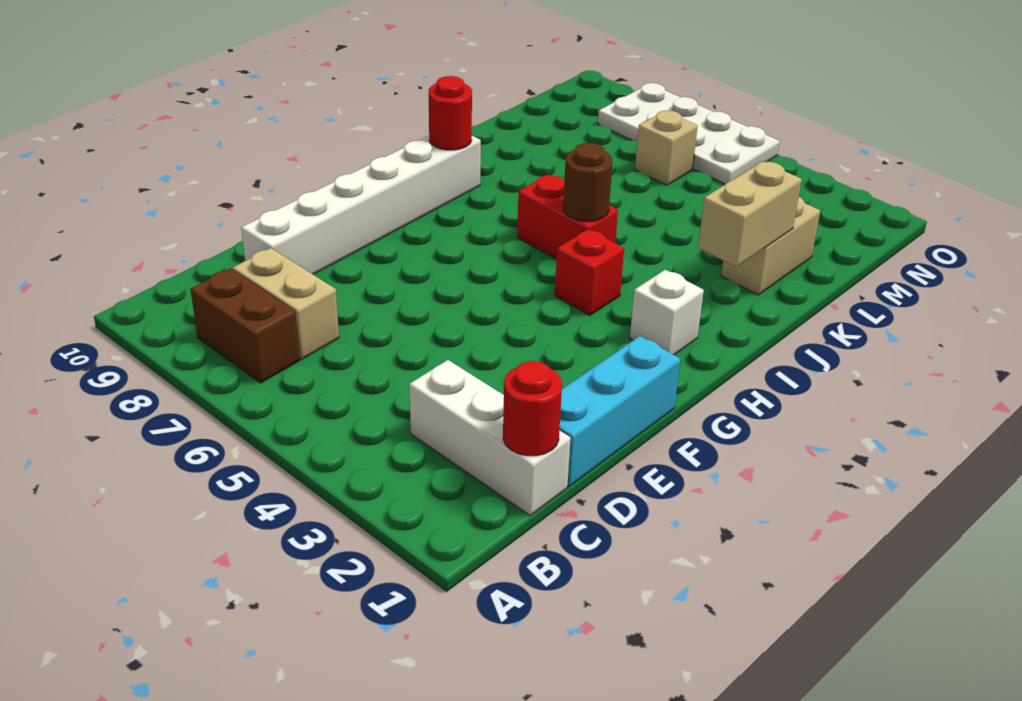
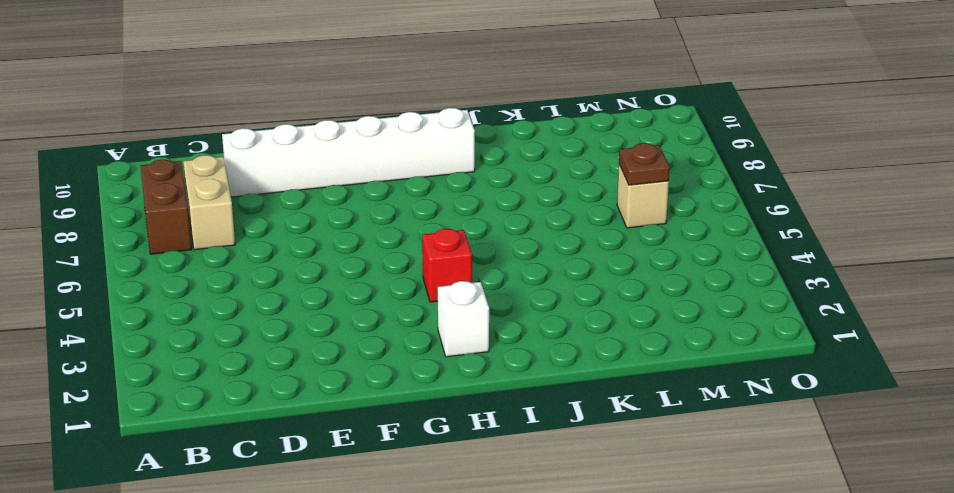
brown 1x1 plate [619,143,670,185] -> none
none -> white 1x3 brick [409,360,571,515]
none -> cyan 1x3 brick [559,336,680,486]
none -> red 1x2 brick [517,174,618,259]

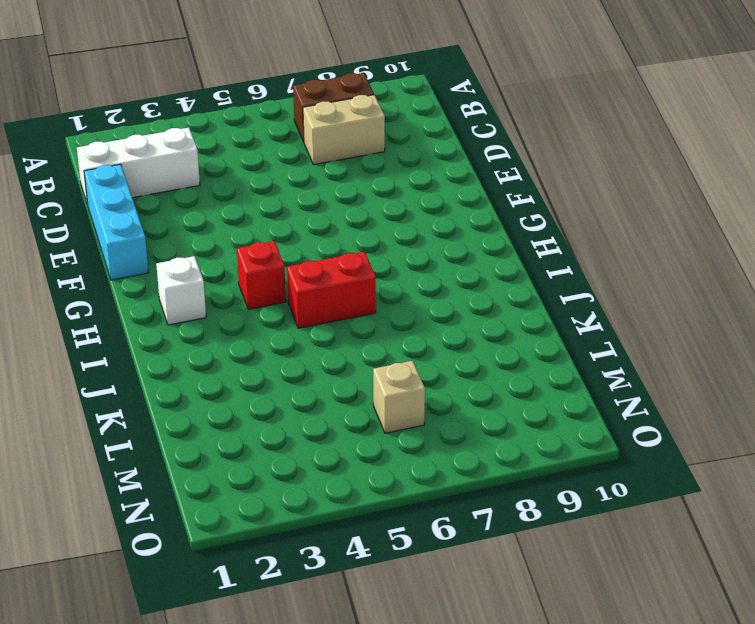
none -> white 1x6 brick [241,135,481,274]
none -> tan 1x2 brick [721,197,820,295]
none -> white 2x4 plate [598,83,780,184]

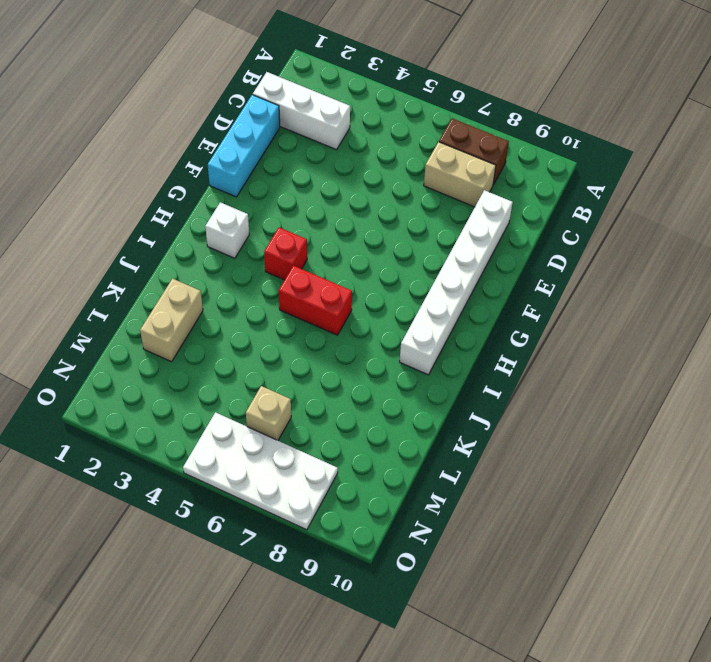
none -> red 1x1 round brick [503,361,562,456]
none -> brown 1x1 round brick [563,143,613,221]
none -> red 1x1 round brick [429,76,472,150]

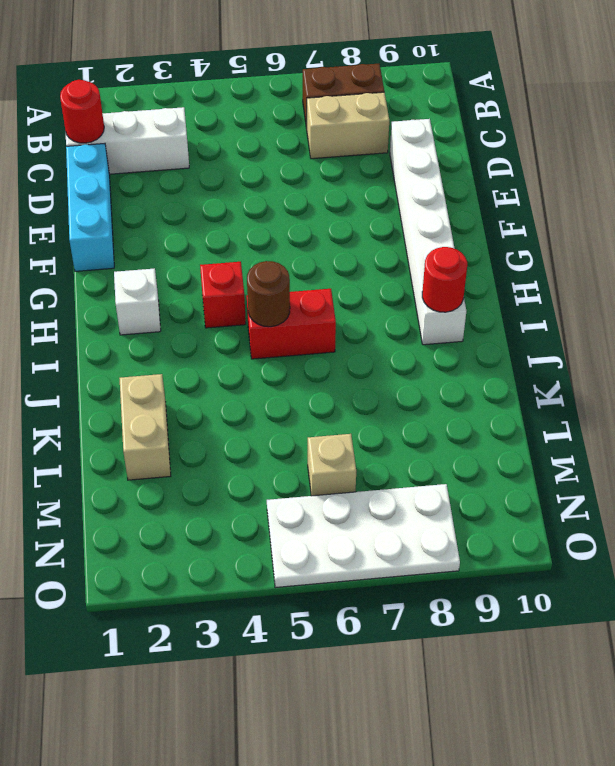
none -> tan 1x2 brick [698,161,802,267]

